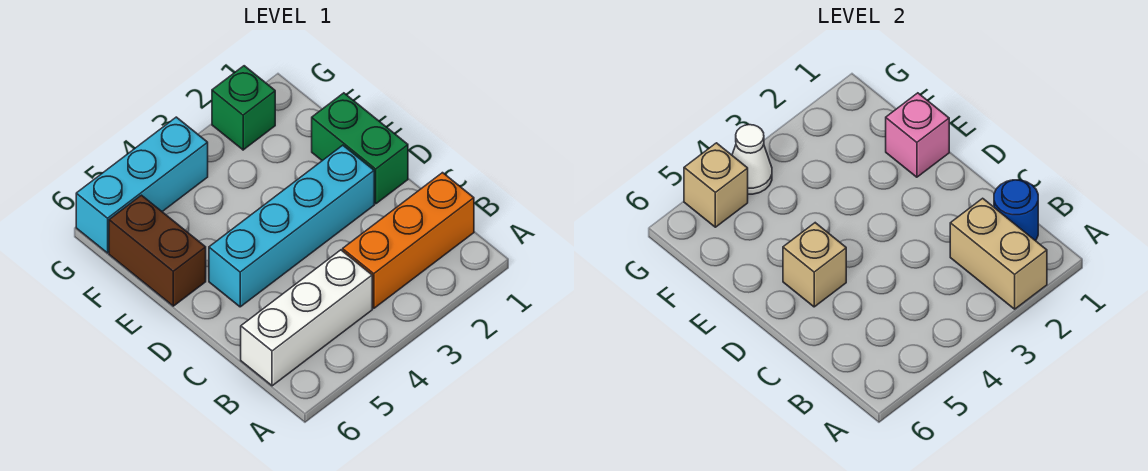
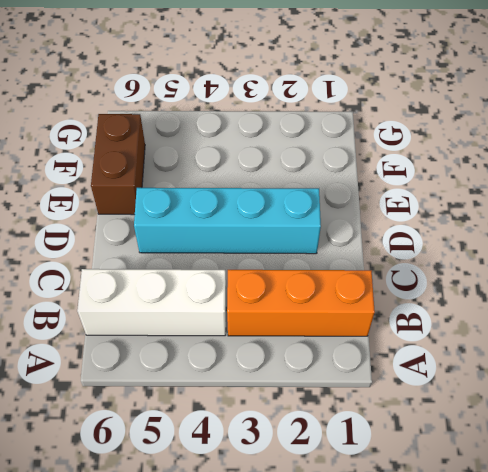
none -> green 1x2 brick [312,93,408,204]
none -> green 1x1 brick [212,66,275,150]
none -> cyan 1x3 brick [76,117,208,253]

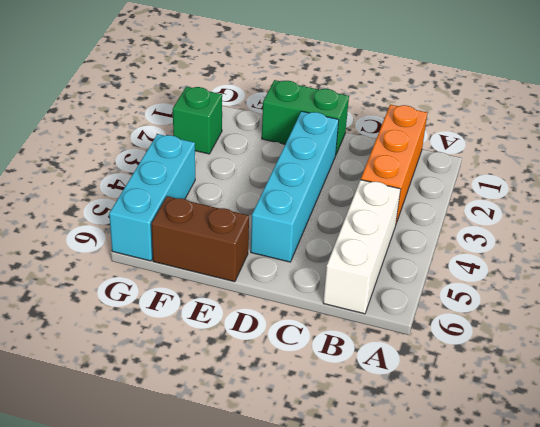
none -> tan 1x2 brick [950,198,1047,309]
none -> blue 1x1 round brick [994,180,1038,241]
none -> tan 1x1 brick [783,223,846,307]

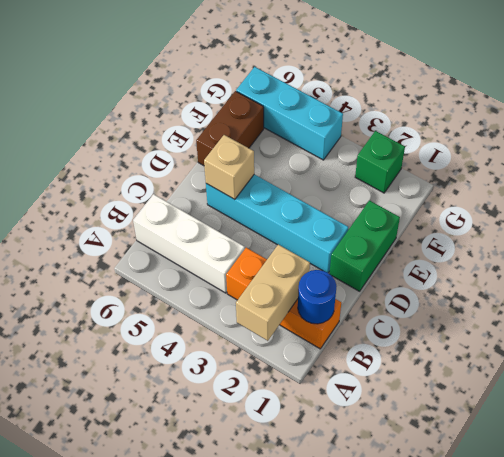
none -> pink 1x1 brick [886,93,949,177]
none -> white 1x1 cone [732,125,772,194]
none -> tan 1x1 brick [684,143,748,227]

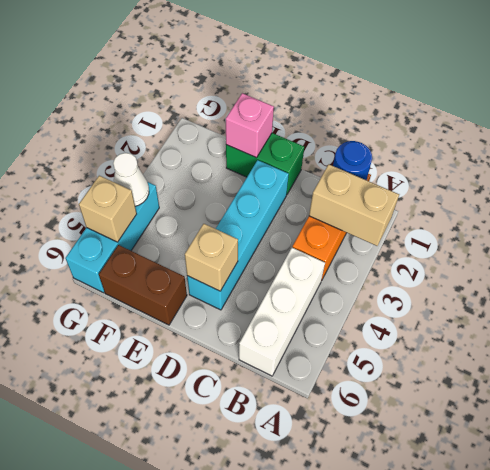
none -> green 1x1 brick [212,66,275,150]

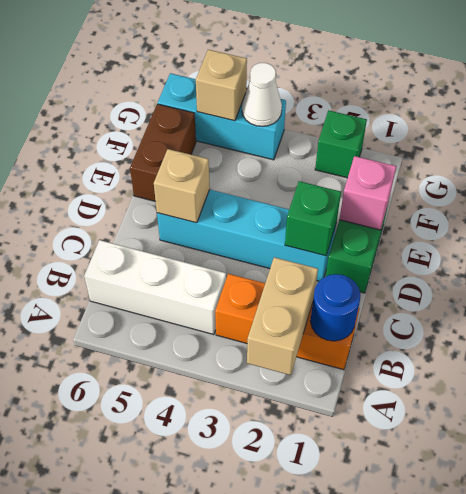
green 1x1 brick [285,181,341,256] -> none

